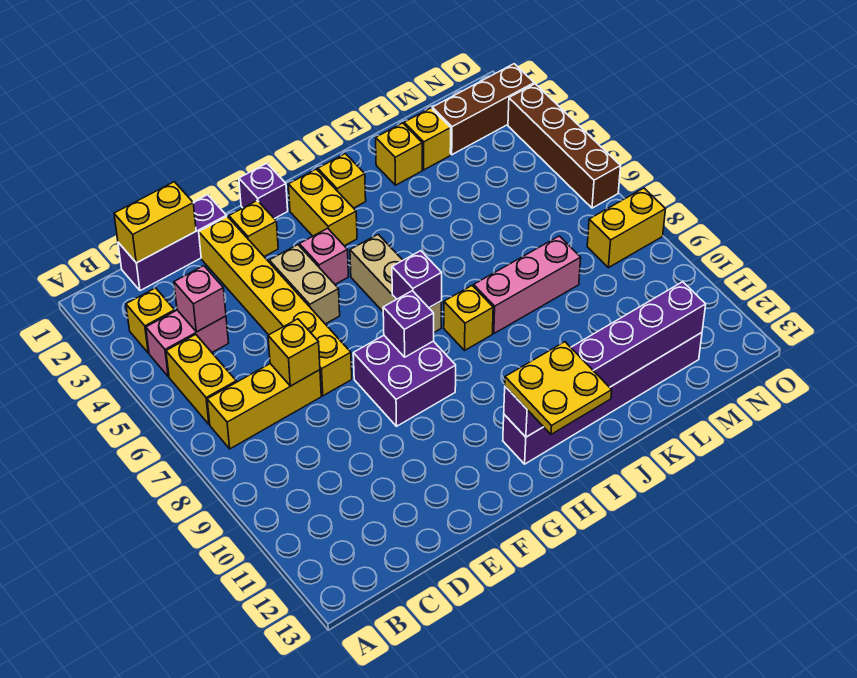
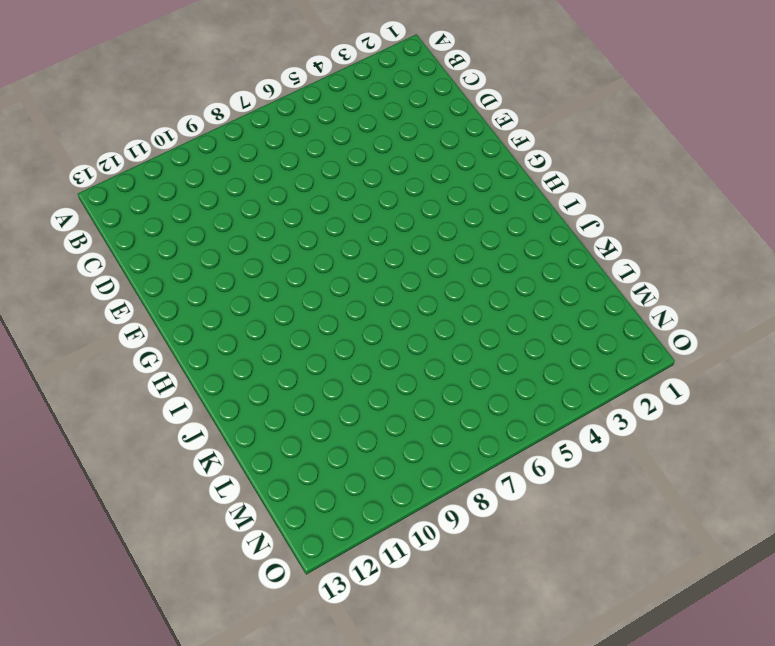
none -> yellow 1x1 brick [126,288,175,353]
none -> pink 1x2 brick [146,310,228,377]
none -> yellow 1x2 brick [166,334,236,424]

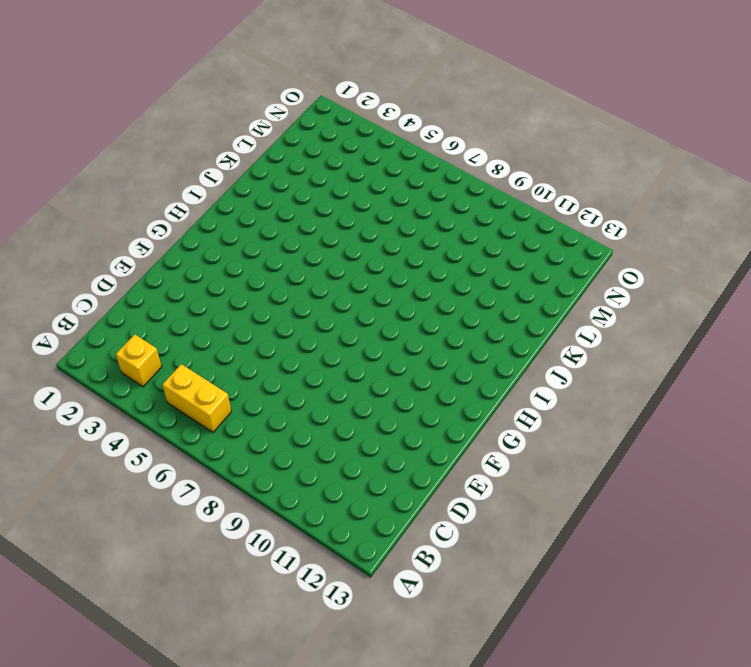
none -> pink 1x2 brick [146,310,228,377]
none -> yellow 1x3 brick [207,364,321,449]
none -> purple 1x3 brick [118,195,227,291]

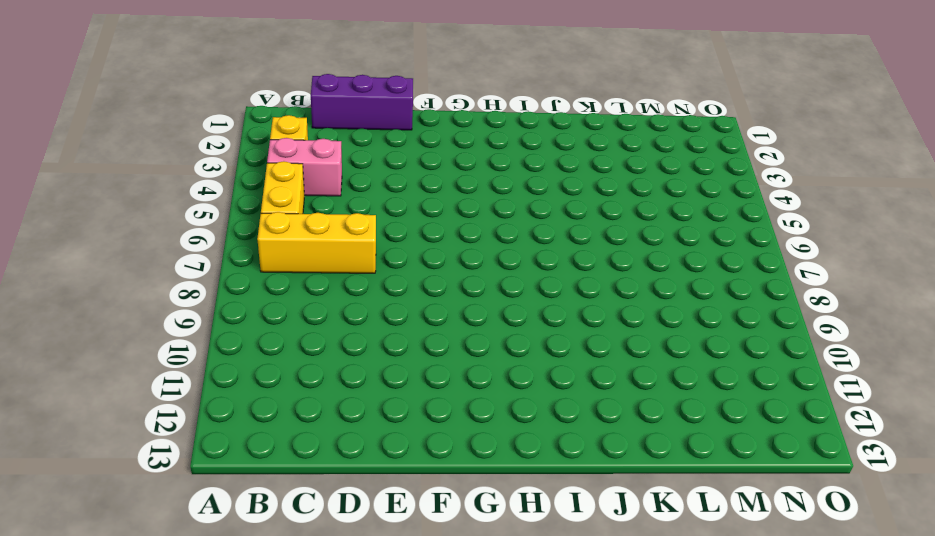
none -> yellow 1x6 brick [199,216,352,396]
none -> yellow 1x1 brick [229,201,278,257]
none -> tan 1x2 brick [269,245,340,324]

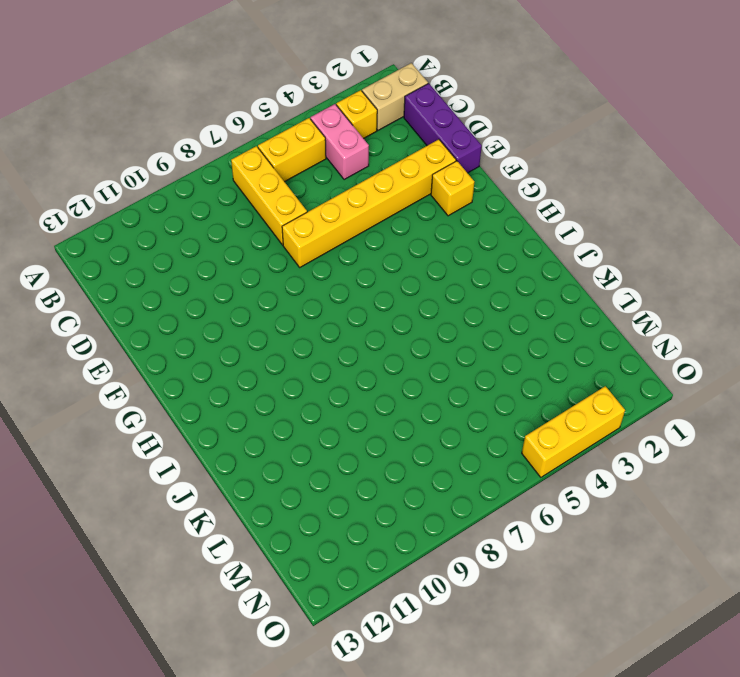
tan 1x2 brick [362,63,428,130] -> tan 1x2 brick moved to [269,245,340,324]
yellow 1x3 brick [522,386,625,477] -> brown 1x4 brick [508,84,621,208]
none -> purple 2x2 brick [353,335,456,426]
none -> purple 1x1 brick [239,163,288,219]
none -> pink 1x1 brick [299,228,349,284]

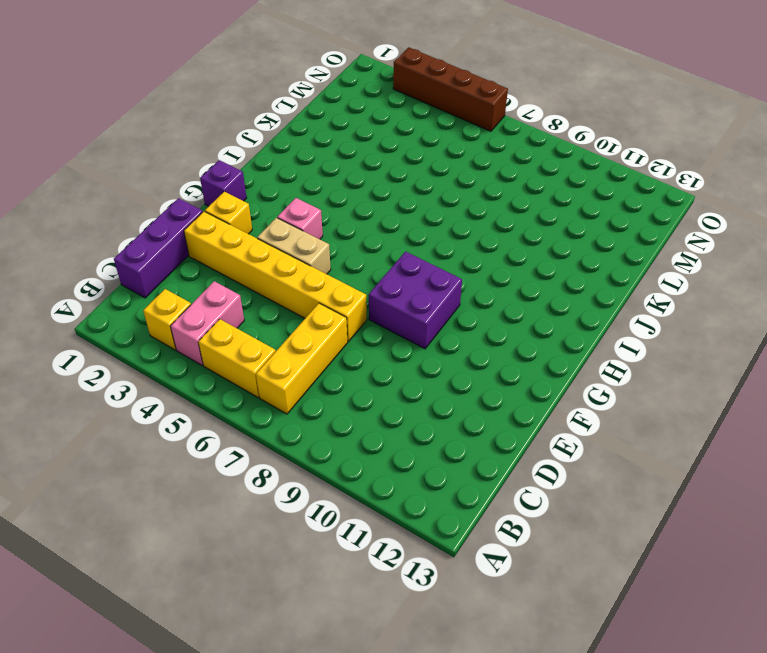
none -> yellow 1x2 brick [288,169,357,246]
none -> tan 1x3 brick [350,235,442,332]
none -> purple 1x6 brick [503,333,702,464]

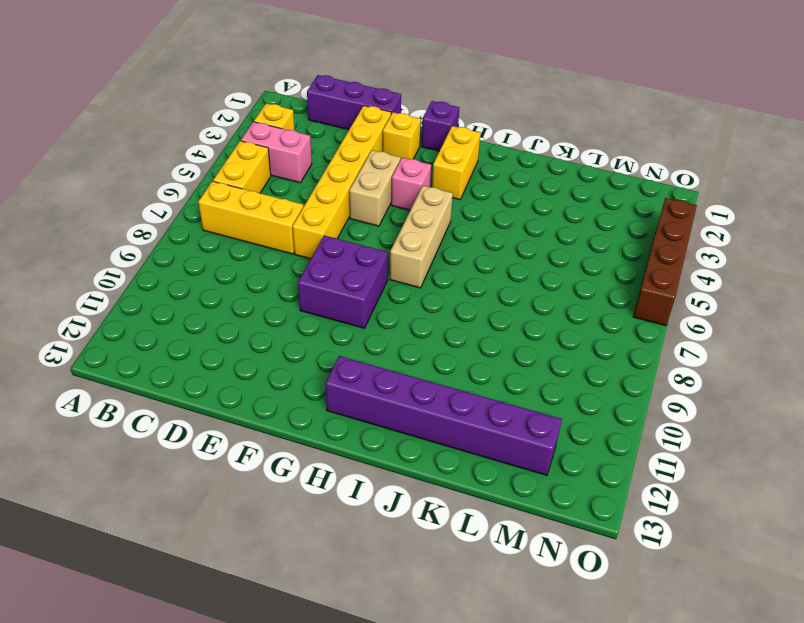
none -> yellow 1x1 brick [318,154,366,208]
none -> yellow 1x1 brick [444,286,493,350]
none -> pink 1x3 brick [474,236,581,333]

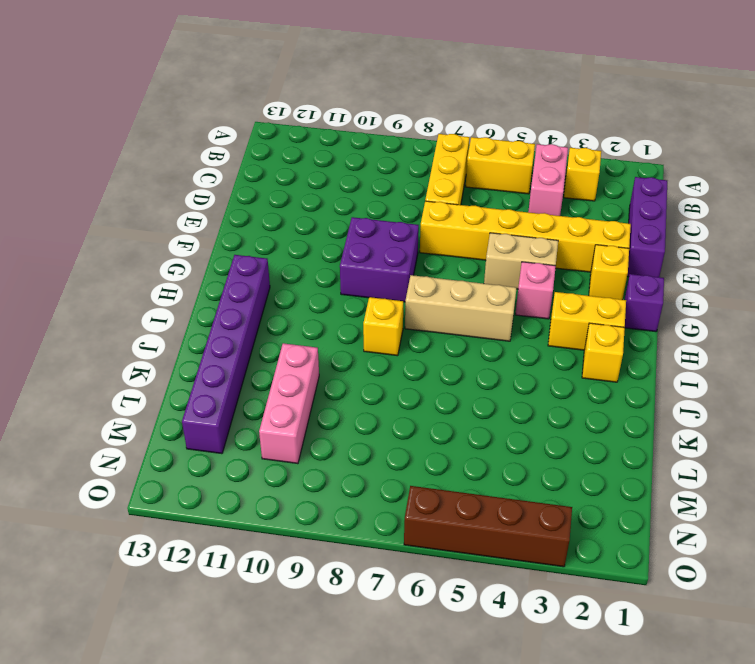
pink 1x3 brick [259,343,319,464] -> pink 1x3 brick moved to [474,236,581,333]
none -> yellow 1x1 brick [376,123,422,185]
none -> yellow 1x1 brick [404,108,451,170]
none -> brown 1x3 brick [432,64,534,155]

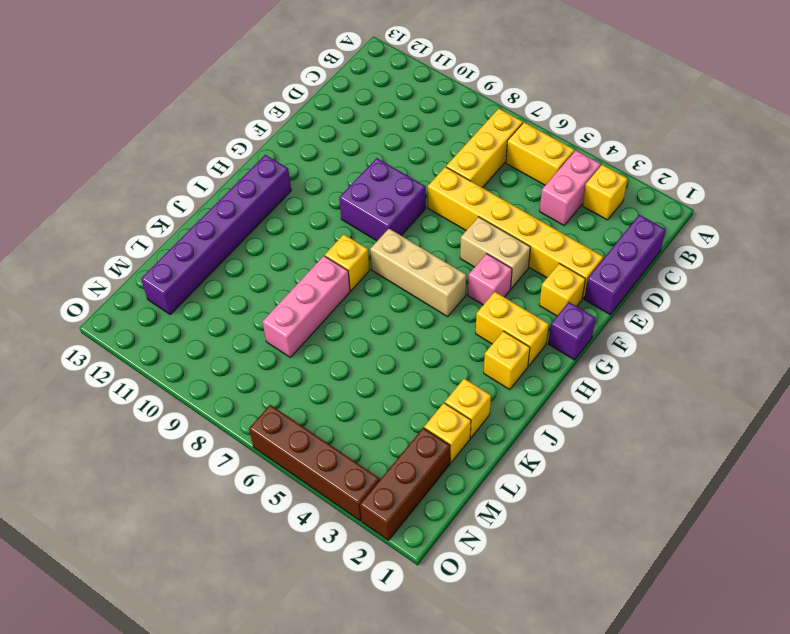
none -> yellow 1x2 brick [587,188,665,268]
none -> yellow 1x2 brick [114,182,196,263]
none -> pink 1x1 brick [174,266,226,332]

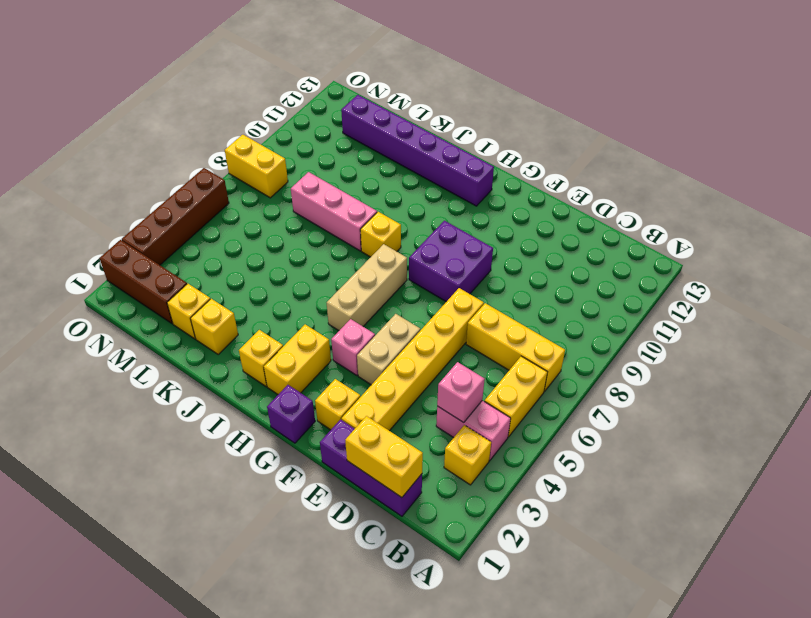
none -> yellow 1x1 brick [268,319,320,386]
none -> purple 1x1 brick [383,291,434,357]
none -> purple 1x1 brick [392,251,442,308]

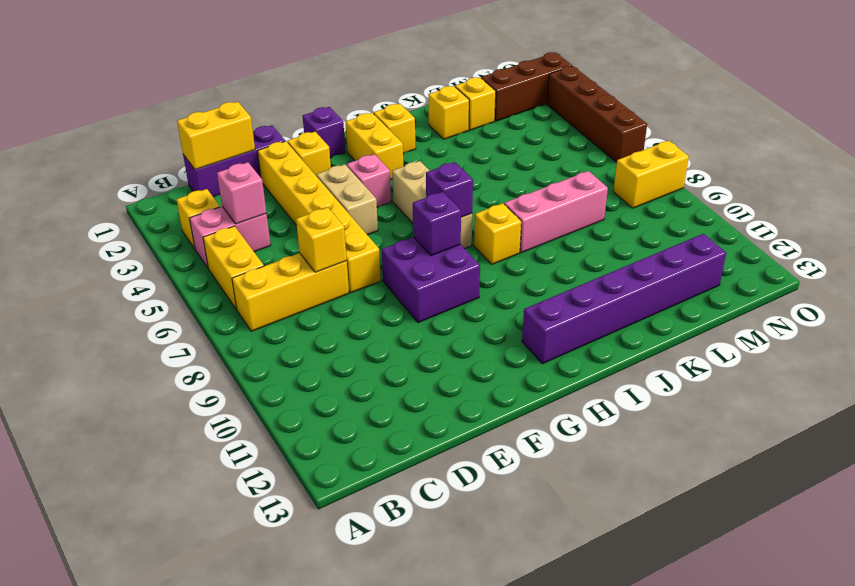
none -> purple 1x6 brick [504,282,706,437]
none -> yellow 2x2 plate [505,342,612,434]

